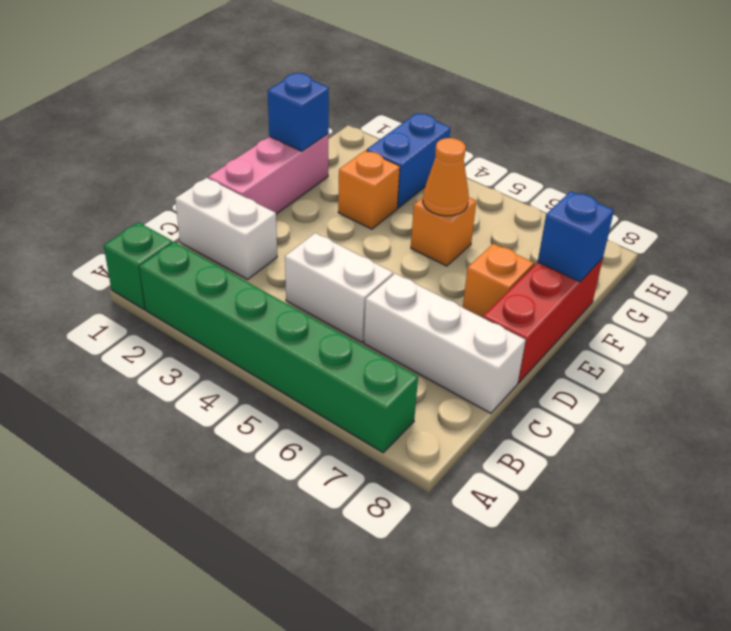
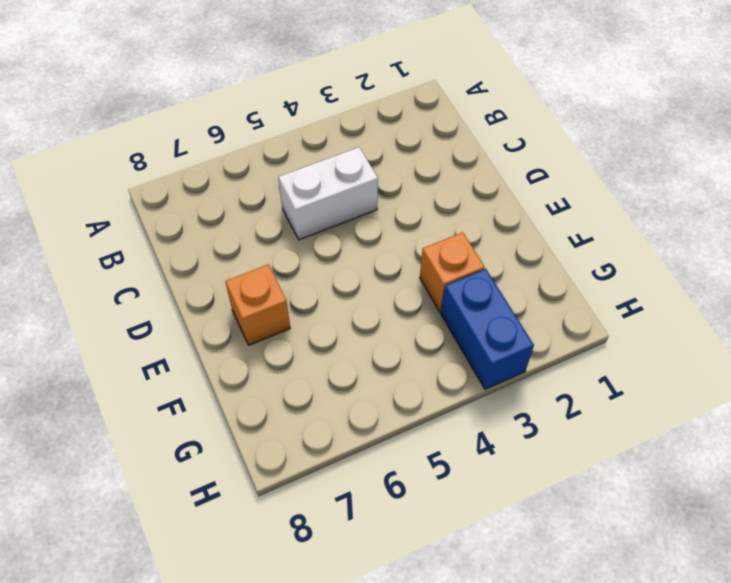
none -> green 1x1 brick [104,222,172,310]
none -> green 1x6 brick [139,242,418,453]
none -> white 1x2 brick [175,178,277,279]

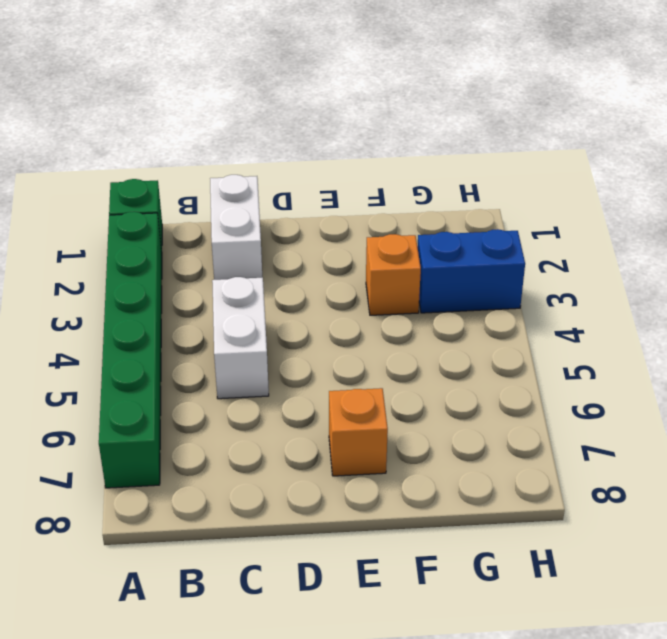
none -> white 1x3 brick [364,274,526,413]
none -> pink 1x3 brick [208,134,329,214]
none -> red 1x3 brick [483,258,603,383]

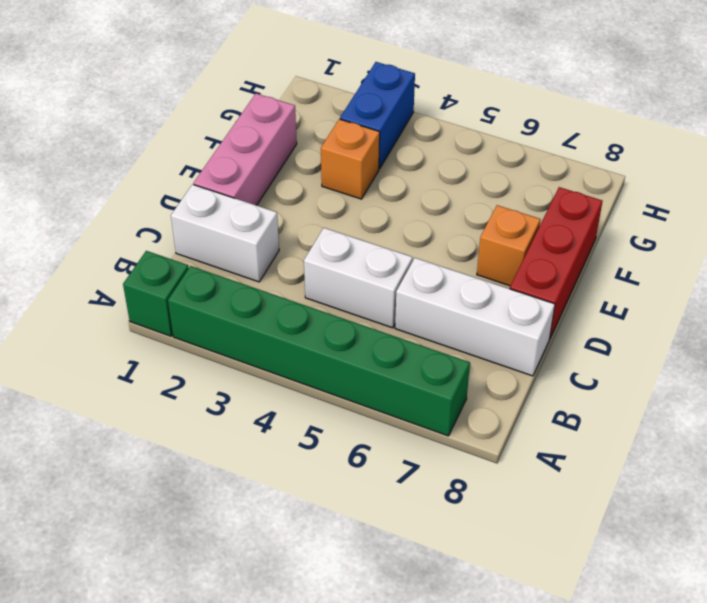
none -> orange 1x1 brick [411,197,476,266]
none -> blue 1x1 brick [268,73,329,151]
none -> orange 1x1 cone [423,138,469,216]

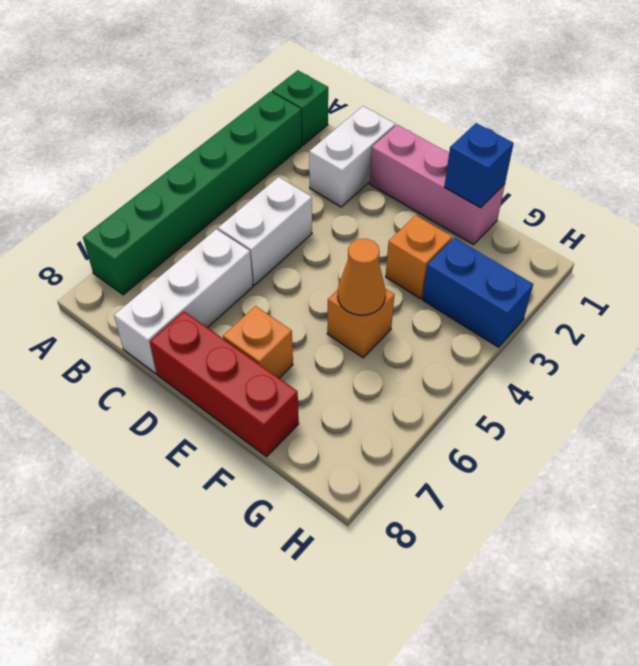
none -> blue 1x1 brick [538,191,614,282]

